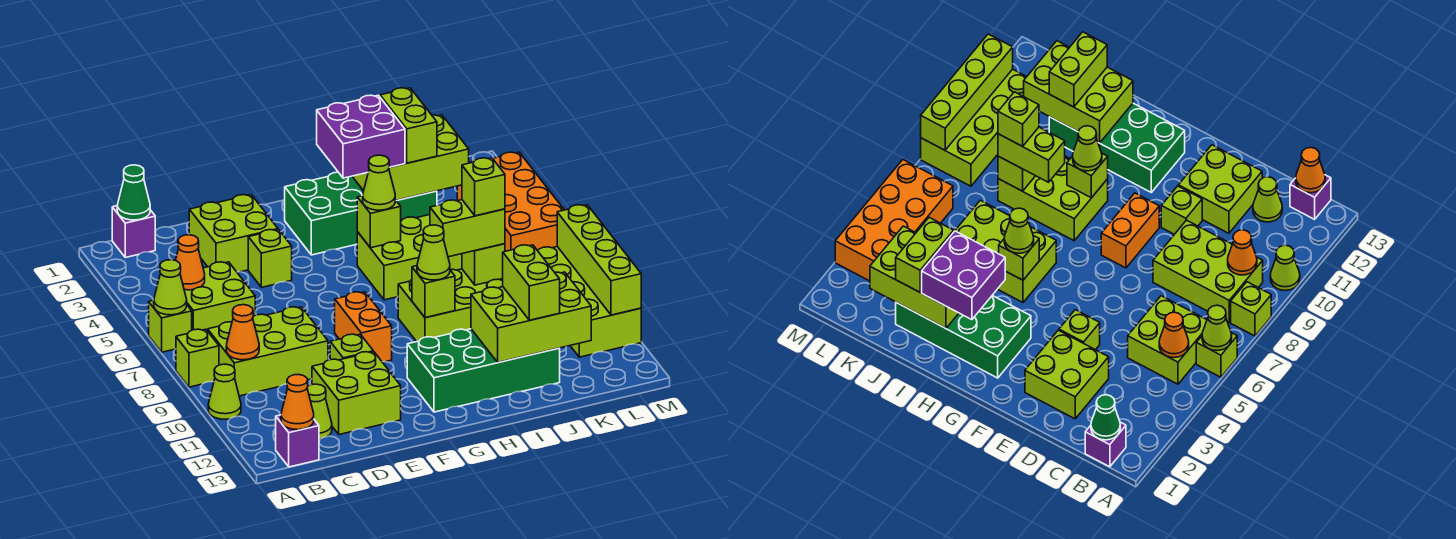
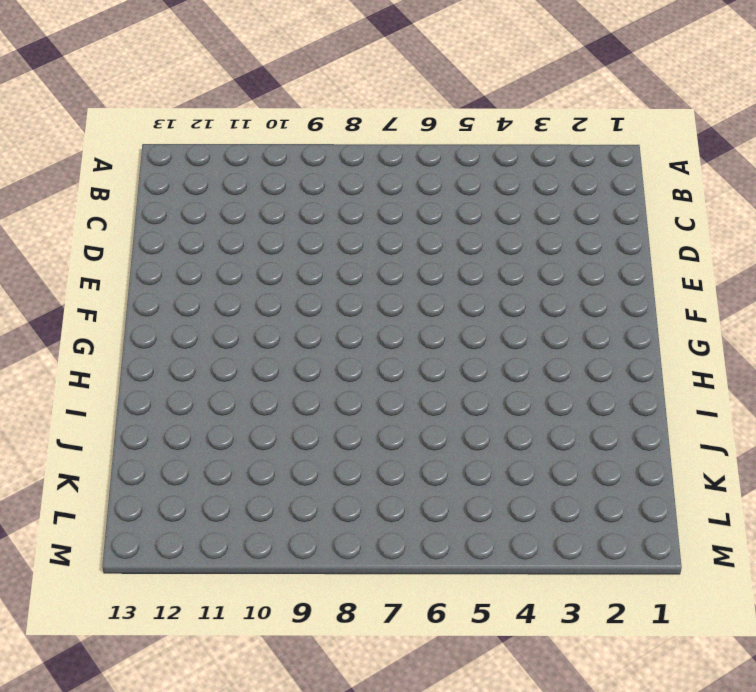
none -> lime 1x1 brick [149,300,192,352]
none -> lime 1x1 brick [176,329,219,387]
none -> lime 1x1 cone [208,364,241,419]
none -> purple 1x1 brick [112,206,155,257]

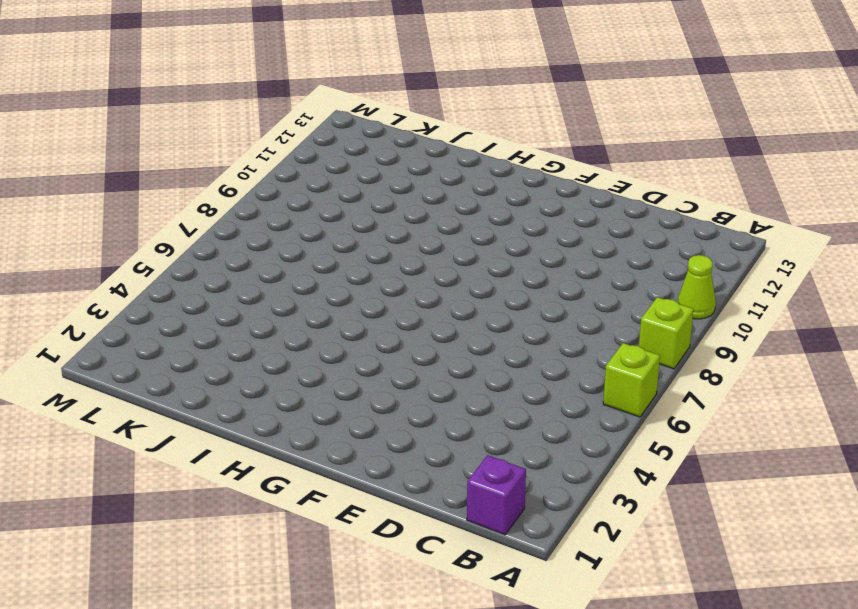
none -> lime 2x2 brick [184,262,255,331]
none -> lime 2x3 brick [208,307,328,396]
none -> purple 1x1 brick [276,415,319,467]
none -> lime 1x1 cone [307,384,332,439]

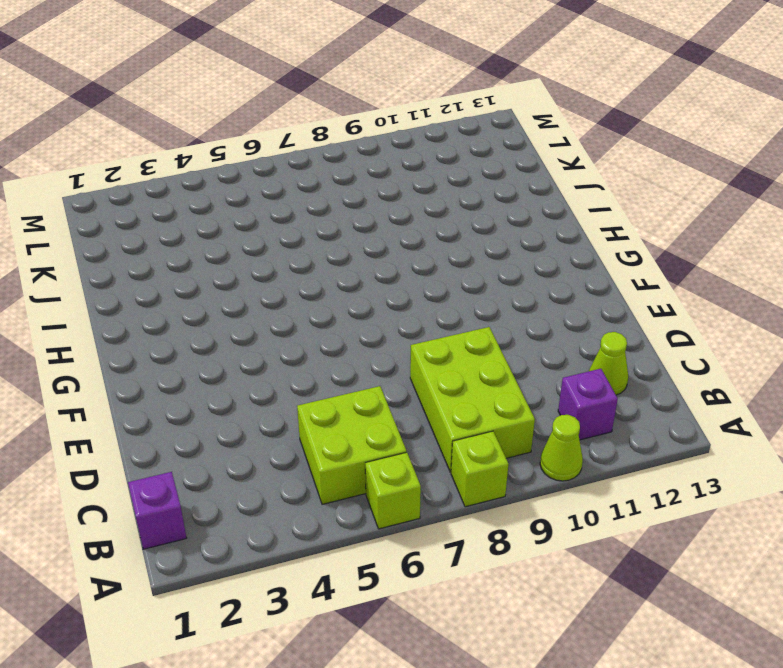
purple 1x1 brick [558,369,618,440] -> purple 1x1 brick moved to [276,415,319,467]
none -> lime 2x2 brick [189,195,278,272]
none -> lime 2x2 brick [312,352,401,434]
none -> lime 1x1 brick [248,230,292,287]
none -> lime 1x1 brick [330,334,373,360]

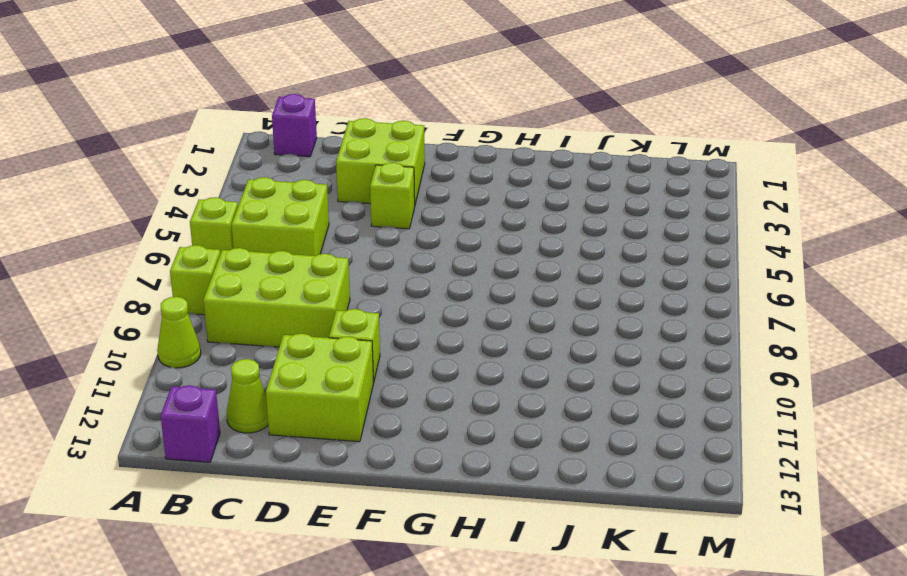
none -> orange 1x2 brick [335,292,392,362]
none -> green 2x4 brick [285,172,437,255]
none -> green 2x4 brick [407,329,560,412]
none -> lime 2x3 brick [357,215,462,300]

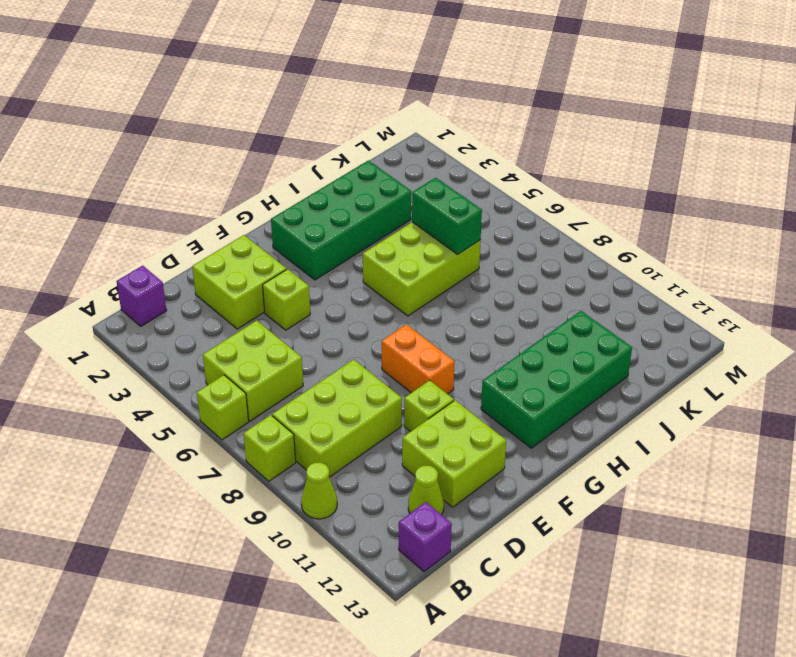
green 1x2 brick [412,178,482,254] -> none
none -> lime 2x3 brick [398,269,503,342]
none -> orange 2x4 brick [457,152,564,251]
none -> lime 2x4 brick [538,247,641,357]
none -> lime 1x1 cone [154,260,187,315]

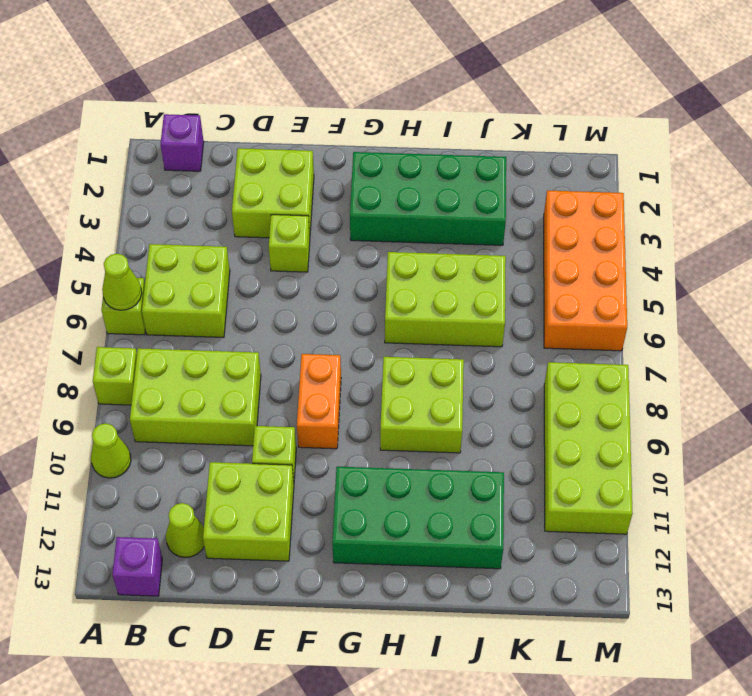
lime 2x2 brick [380,357,464,453] -> lime 2x3 brick [398,269,503,342]
none -> green 1x1 cone [117,165,150,220]
none -> orange 1x1 cone [175,235,205,290]
none -> orange 1x1 cone [226,305,259,360]
none -> orange 1x1 cone [281,374,314,430]

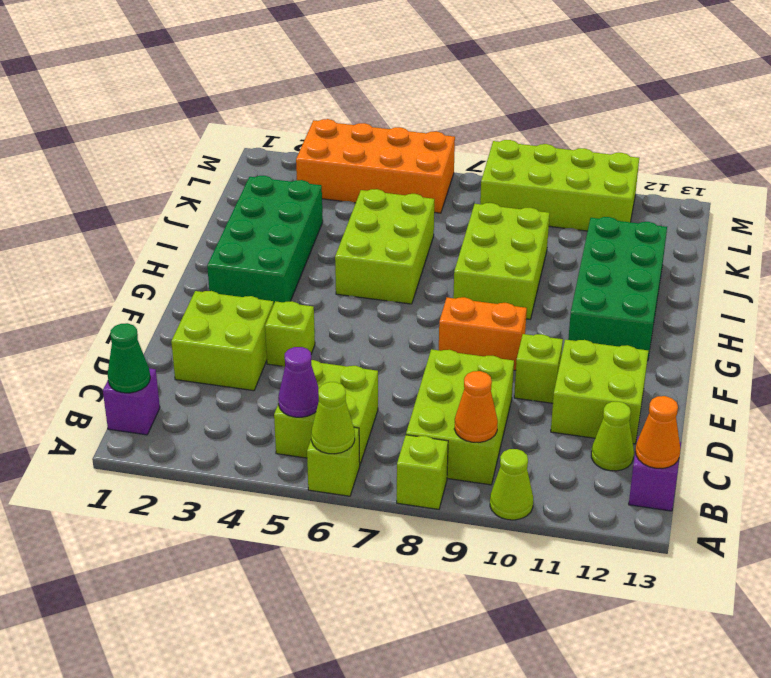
purple 1x1 cone [278,347,319,417] -> orange 1x1 cone [175,235,205,290]
none -> lime 1x1 brick [357,196,401,248]
none -> lime 1x1 brick [412,266,455,318]
none -> lime 2x3 brick [352,115,469,200]
none -> lime 2x3 brick [471,272,591,362]

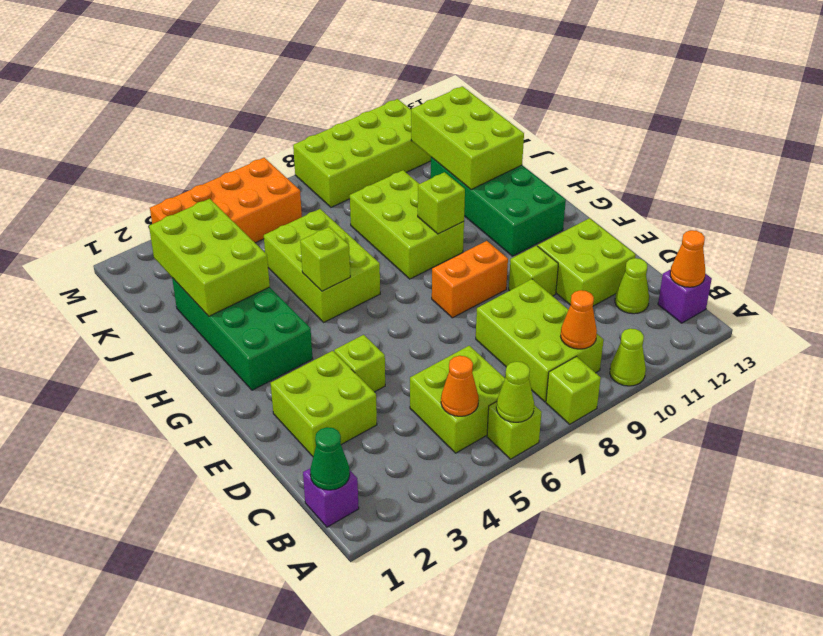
none -> lime 1x1 brick [462,244,505,285]
none -> lime 1x4 brick [557,205,641,315]
none -> purple 2x2 brick [317,95,405,178]
none -> lime 1x1 cone [363,155,395,210]

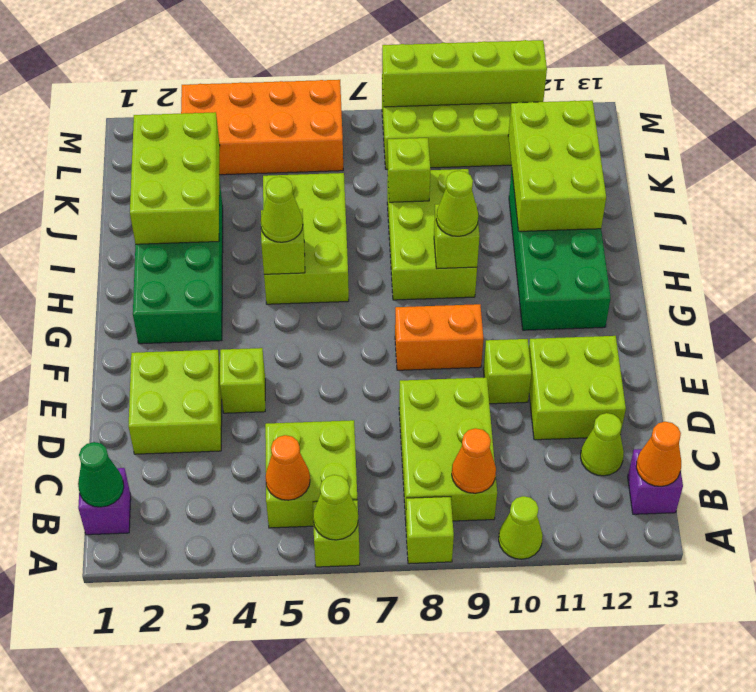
none -> purple 2x2 brick [317,95,405,178]
none -> lime 1x2 brick [430,200,505,257]
none -> lime 1x2 brick [380,88,437,163]
none -> lime 1x2 brick [503,245,560,320]

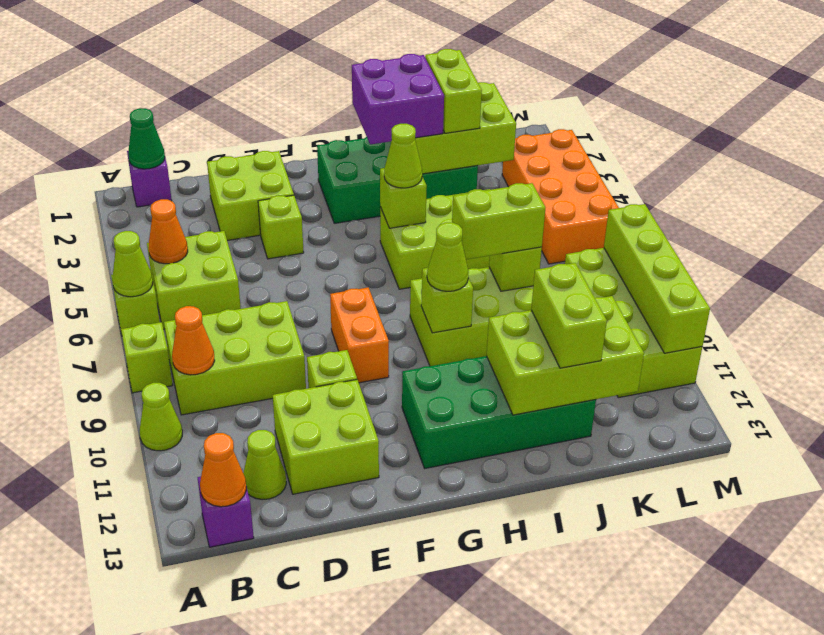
none -> lime 1x1 brick [462,158,505,216]

